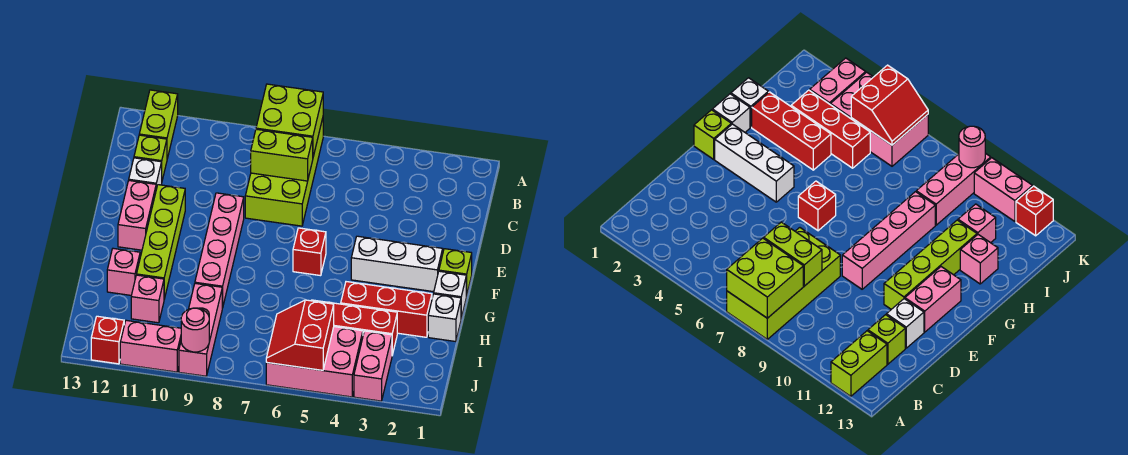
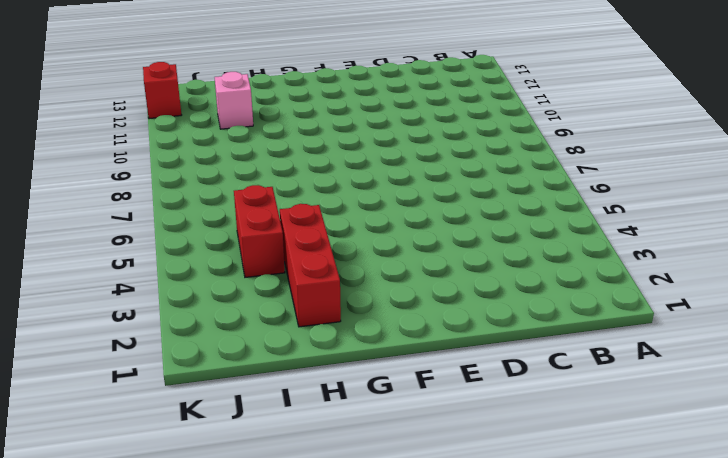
red 1x2 brick [234,185,285,277] -> red 1x3 brick [311,300,397,355]
none -> lime 2x4 brick [245,118,323,226]
none -> lime 1x2 brick [139,90,178,159]
none -> lime 1x1 brick [134,135,167,180]

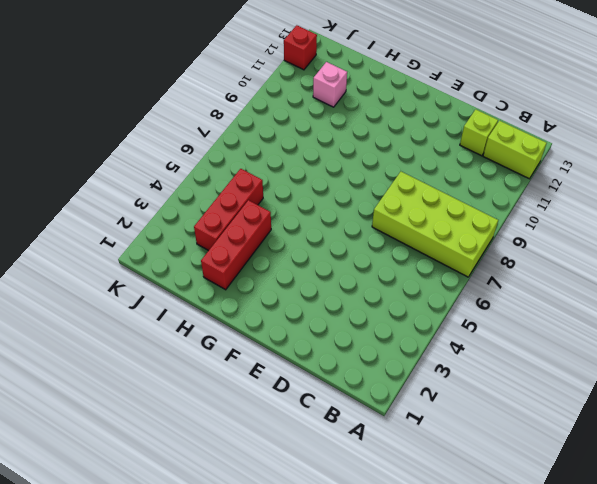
none -> white 1x1 brick [129,158,162,189]
none -> pink 1x4 brick [195,193,244,308]
none -> lime 1x4 brick [137,185,185,299]

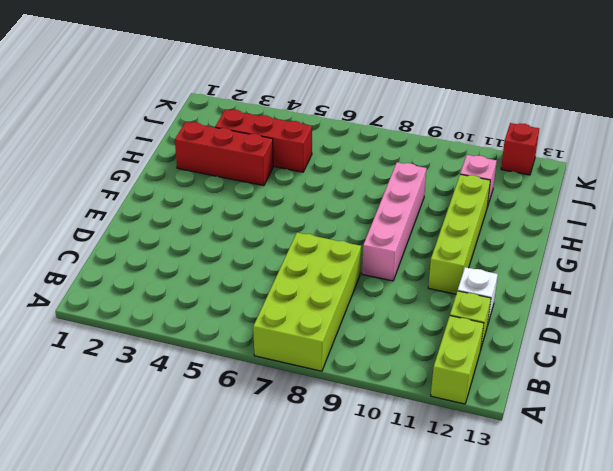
none -> pink 1x2 brick [118,180,156,250]
none -> lime 1x1 brick [439,249,472,296]
none -> white 1x3 brick [351,236,443,292]

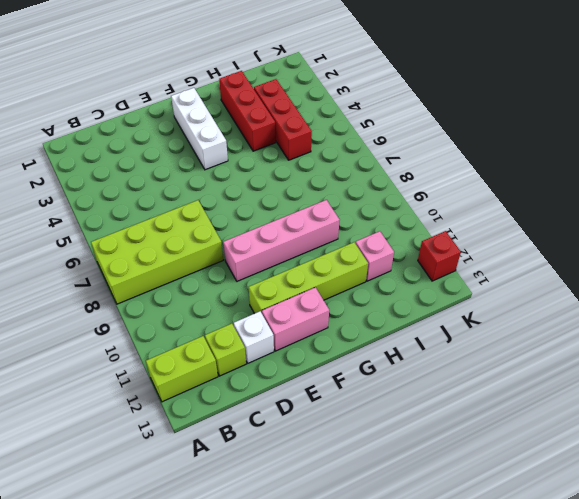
none -> lime 1x1 brick [439,249,472,296]
none -> red 1x1 brick [293,228,326,276]
none -> white 1x1 brick [434,271,466,318]

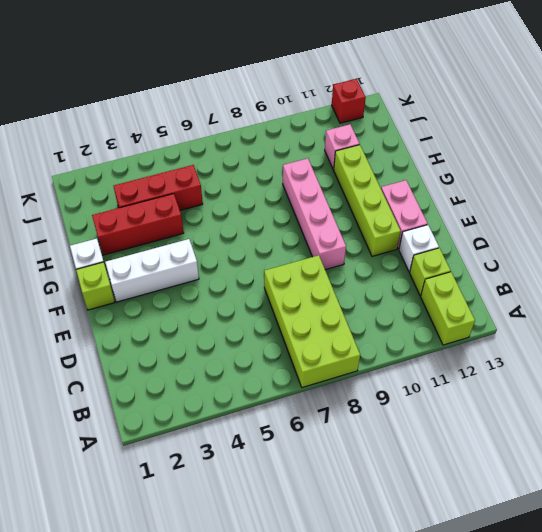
none -> red 1x1 brick [293,228,326,276]
none -> white 1x1 brick [428,294,461,342]
none -> pink 1x1 brick [107,248,140,295]

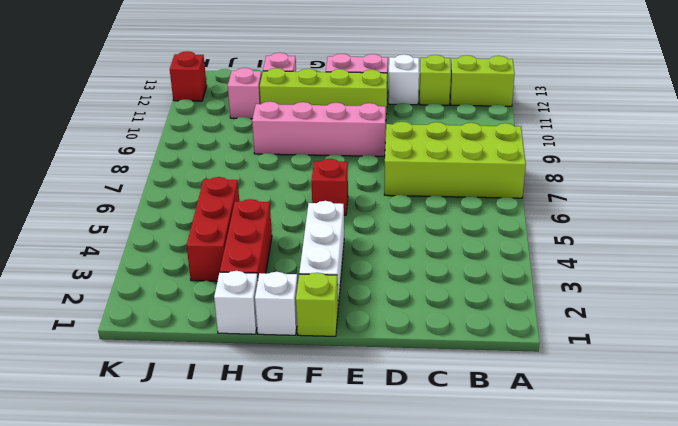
none -> pink 1x3 brick [179,284,222,376]
none -> pink 1x2 brick [354,331,392,401]
none -> pink 2x3 brick [266,327,363,397]

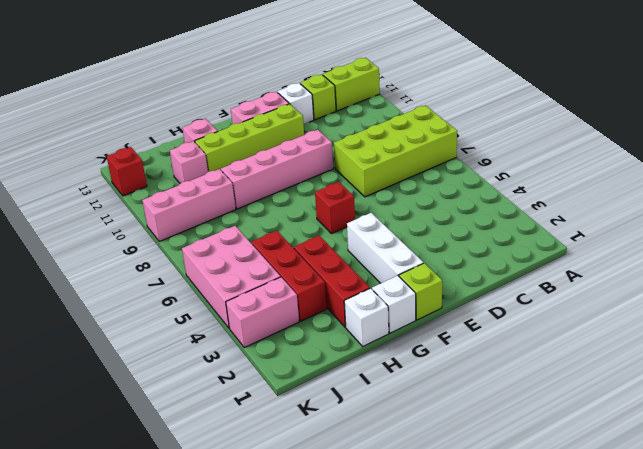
none -> pink 1x2 brick [120,320,181,372]
none -> lime 2x2 brick [256,84,323,156]
none -> lime 1x2 brick [251,129,313,181]

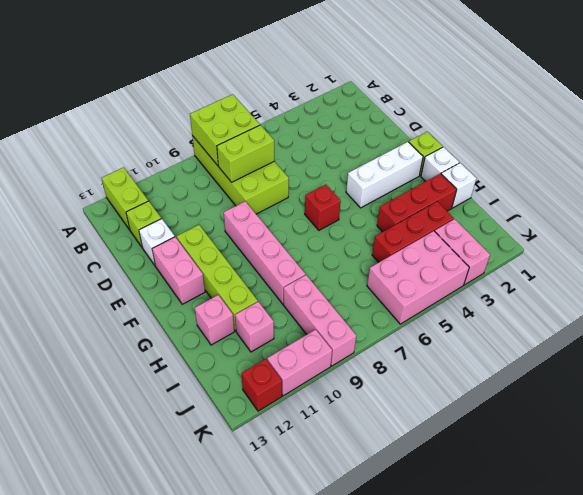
none -> red 2x2 slope [266,300,334,370]
none -> pink 1x1 round brick [181,308,209,352]

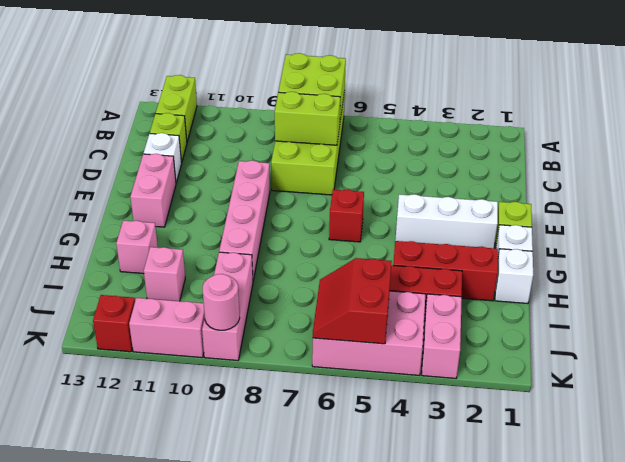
none -> lime 1x4 brick [137,185,185,299]

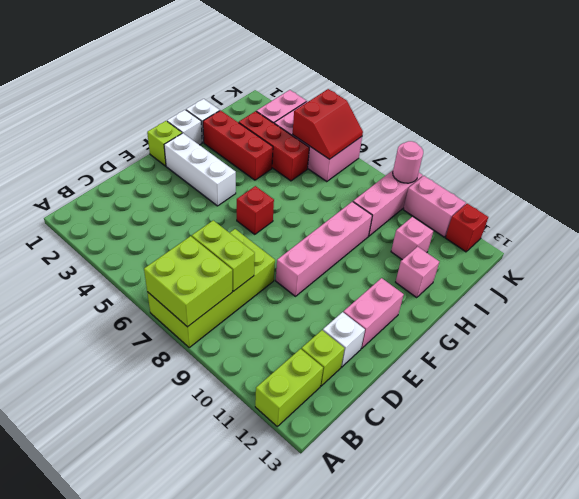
none -> lime 1x4 brick [137,185,185,299]

